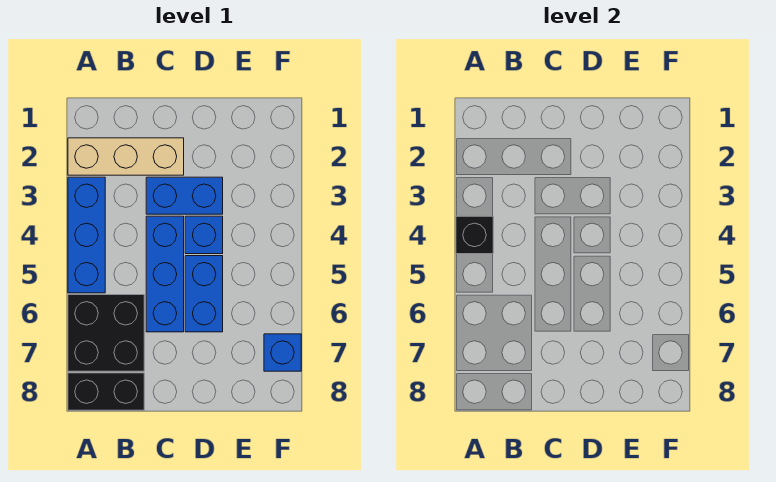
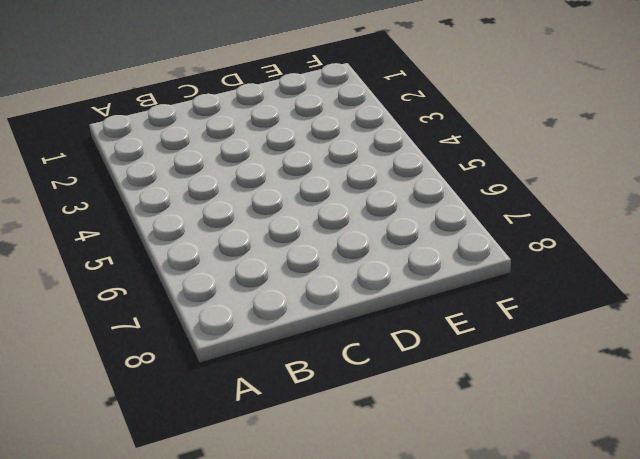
none -> tan 1x3 brick [68,138,184,175]
none -> blue 1x3 brick [68,177,105,293]

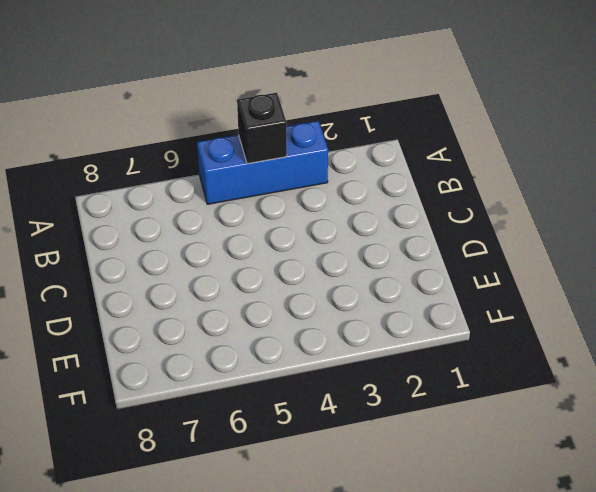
none -> tan 1x3 brick [68,138,184,175]
none -> black 2x2 brick [68,295,144,371]

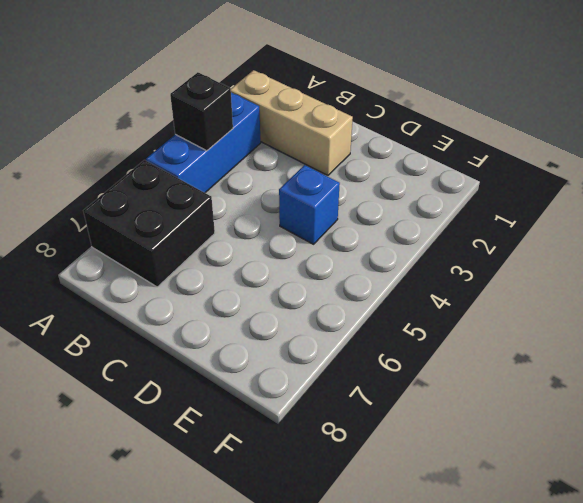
none -> black 1x2 brick [68,373,144,410]
none -> blue 1x2 brick [146,177,223,214]

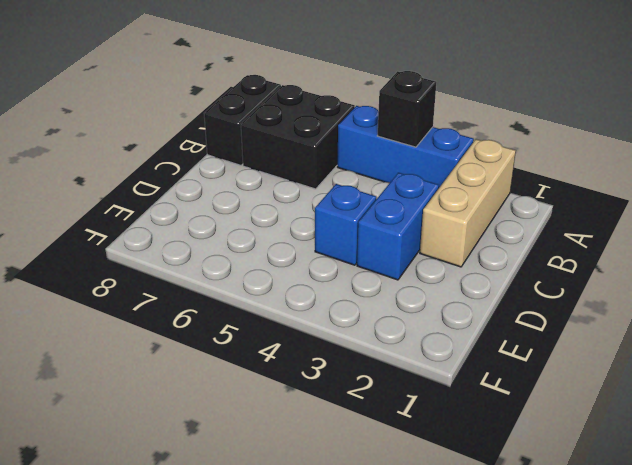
none -> blue 1x3 brick [146,216,184,332]
none -> blue 1x2 brick [185,256,223,332]

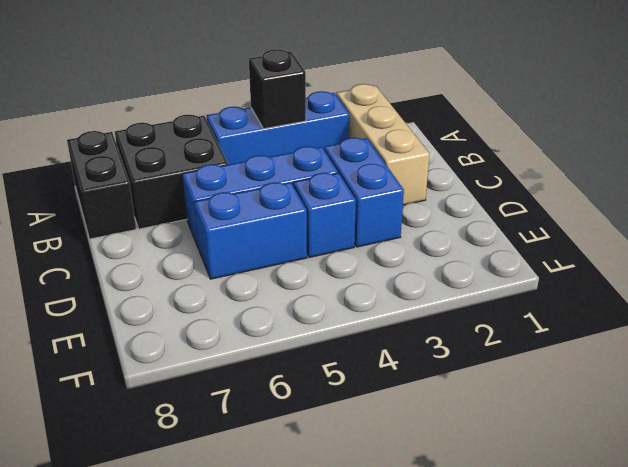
none -> blue 1x1 brick [264,334,301,371]

